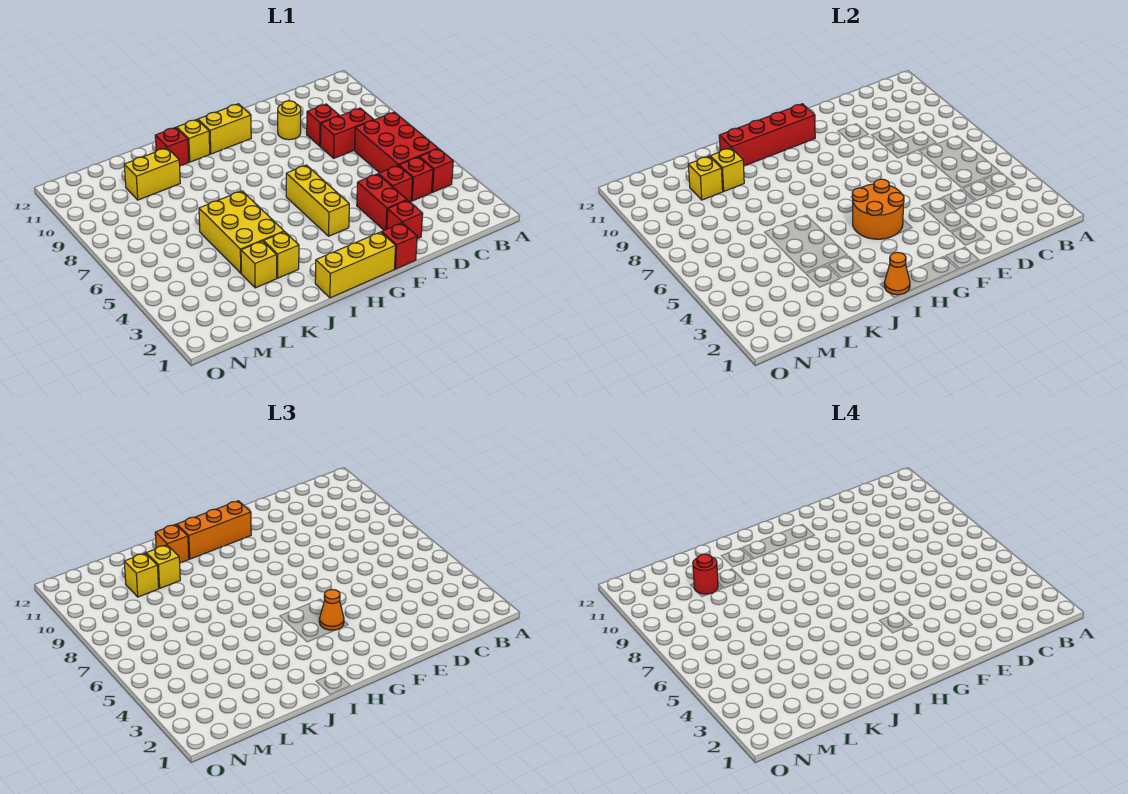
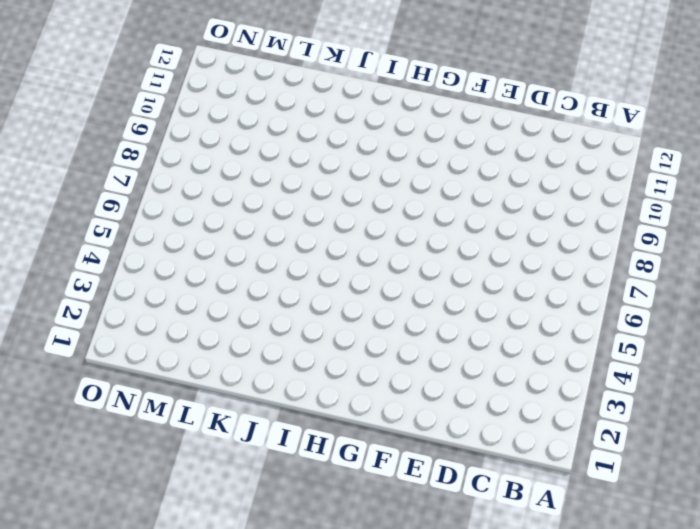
none -> red 1x1 brick [419,149,453,192]
none -> red 2x3 brick [355,112,438,173]
none -> red 1x1 brick [399,157,433,201]
none -> red 1x2 brick [320,108,374,158]

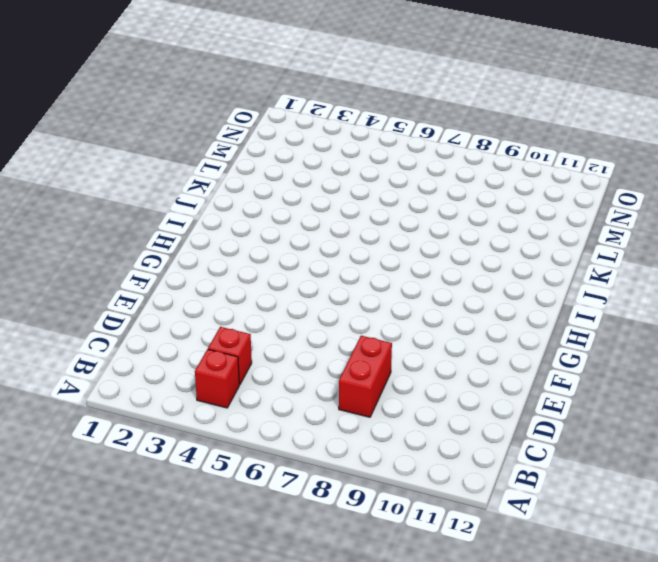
none -> red 2x3 brick [355,112,438,173]
none -> red 1x1 brick [378,166,412,202]
none -> red 1x1 brick [307,104,339,146]
none -> red 1x1 brick [387,200,423,239]

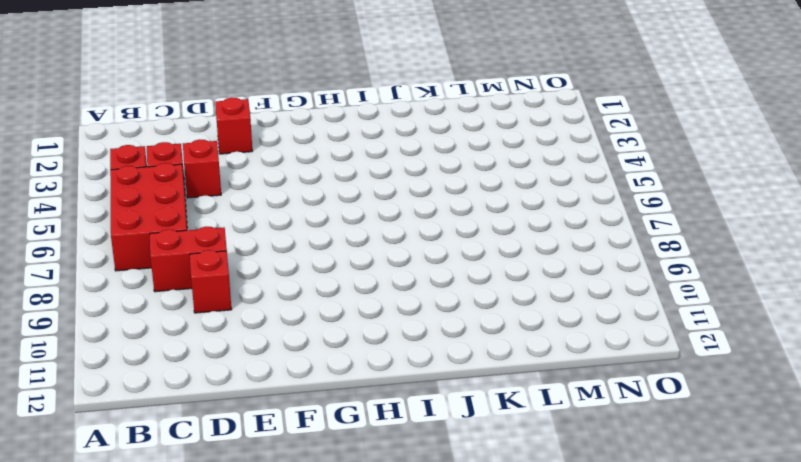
none -> red 1x2 brick [357,174,407,230]
none -> yellow 1x1 round brick [278,101,301,140]
none -> red 1x1 brick [382,223,417,269]
none -> yellow 1x3 brick [315,232,396,298]

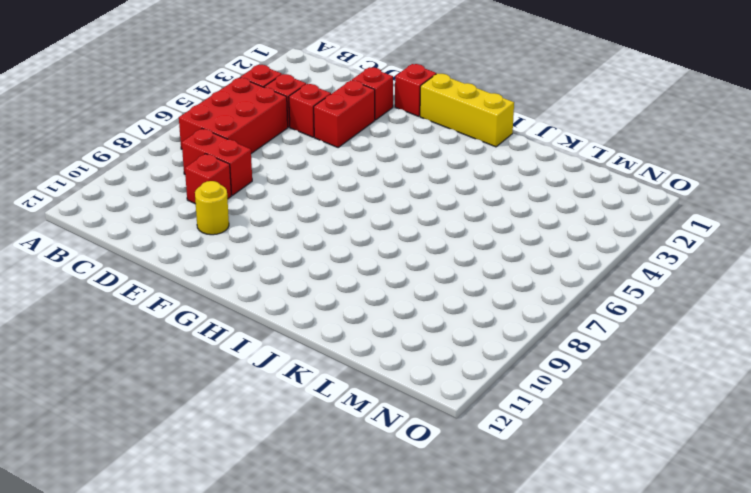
none -> yellow 1x3 brick [286,165,349,236]
none -> yellow 1x2 brick [198,104,251,154]
none -> yellow 1x1 brick [177,119,210,162]
none -> yellow 1x1 brick [264,232,299,278]

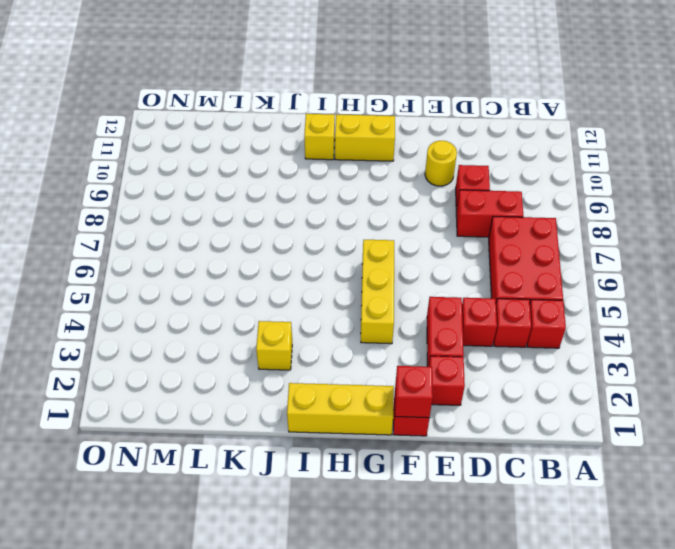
red 1x1 brick [395,366,433,418] -> red 1x1 brick moved to [155,127,189,166]
none -> yellow 2x3 brick [199,191,284,273]
none -> yellow 1x1 brick [241,241,277,288]
none -> yellow 1x2 brick [124,148,180,200]
none -> orange 2x2 round brick [852,179,904,239]

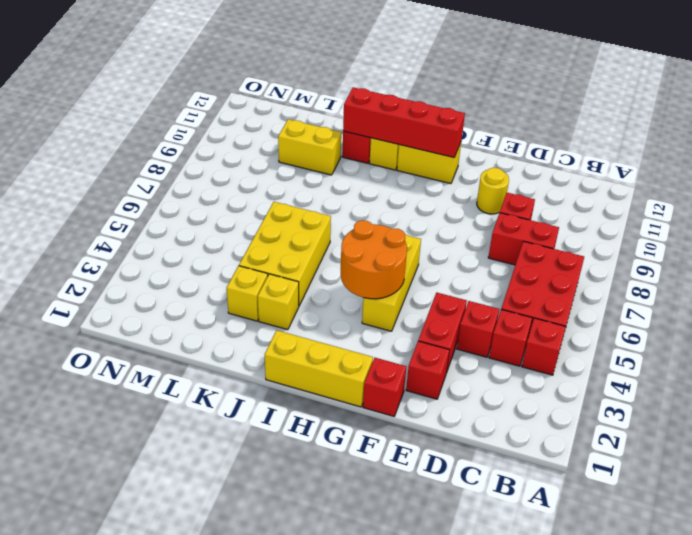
none -> orange 1x1 cone [884,252,910,295]
none -> yellow 1x1 brick [710,148,744,191]
none -> yellow 1x1 brick [688,156,723,200]
none -> orange 1x1 cone [319,589,344,630]

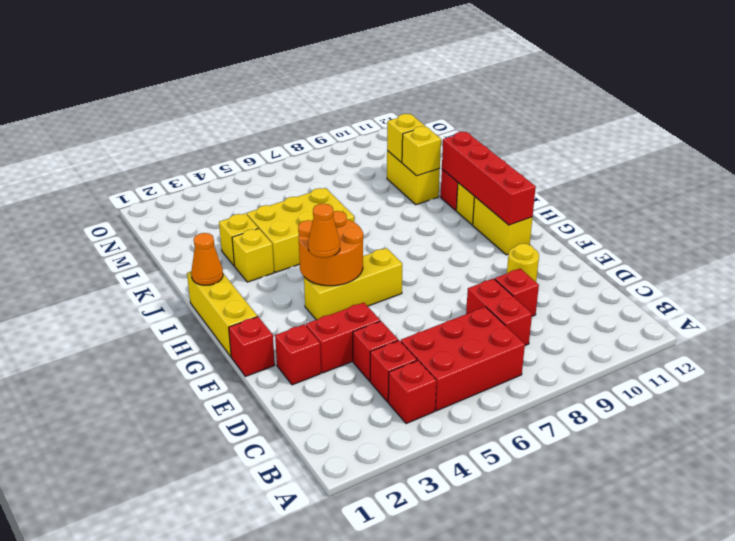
none -> orange 1x3 brick [177,501,251,559]
none -> orange 1x1 brick [155,524,189,563]
none -> yellow 1x1 brick [146,545,180,588]
none -> yellow 1x1 brick [124,553,159,597]

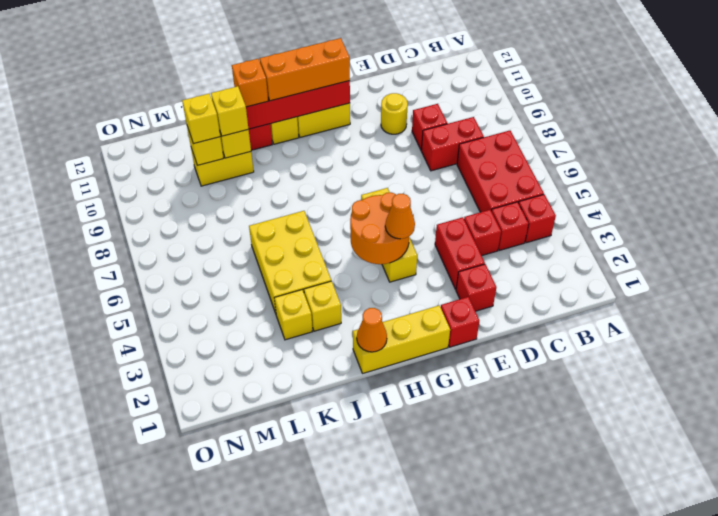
none -> red 1x1 round brick [693,554,718,594]

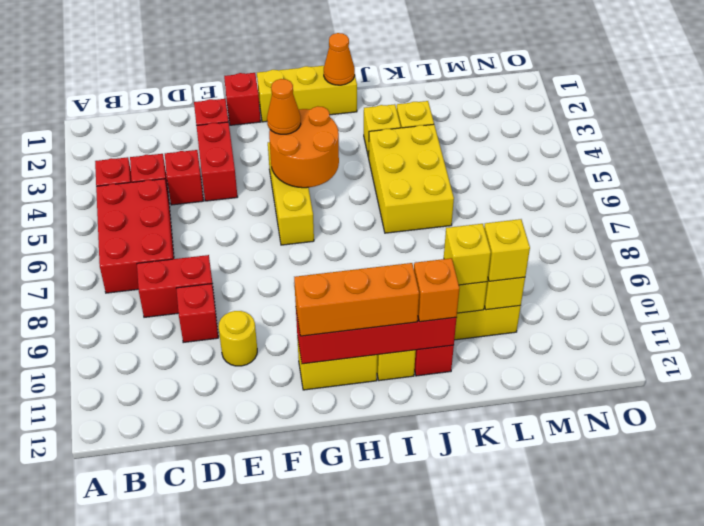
none -> red 1x1 round brick [693,554,718,594]

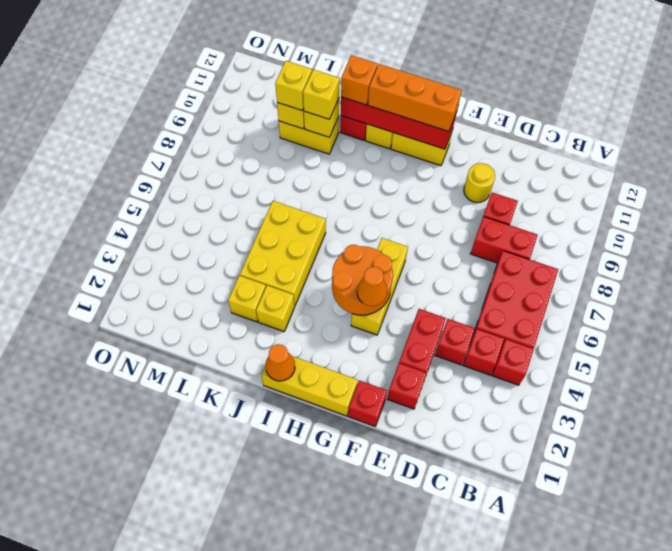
none -> red 1x1 round brick [693,554,718,594]

